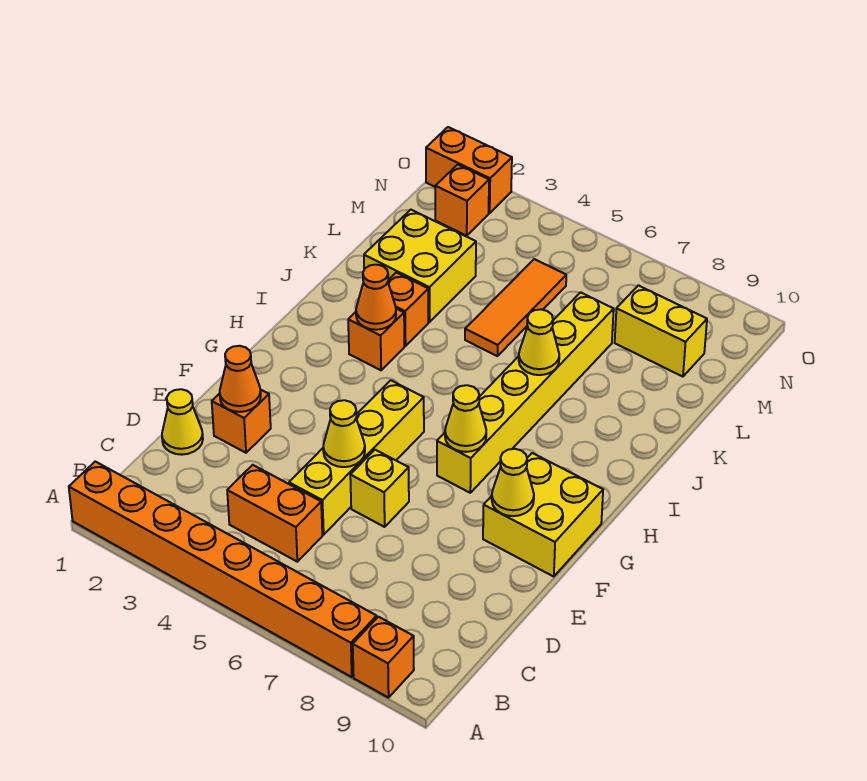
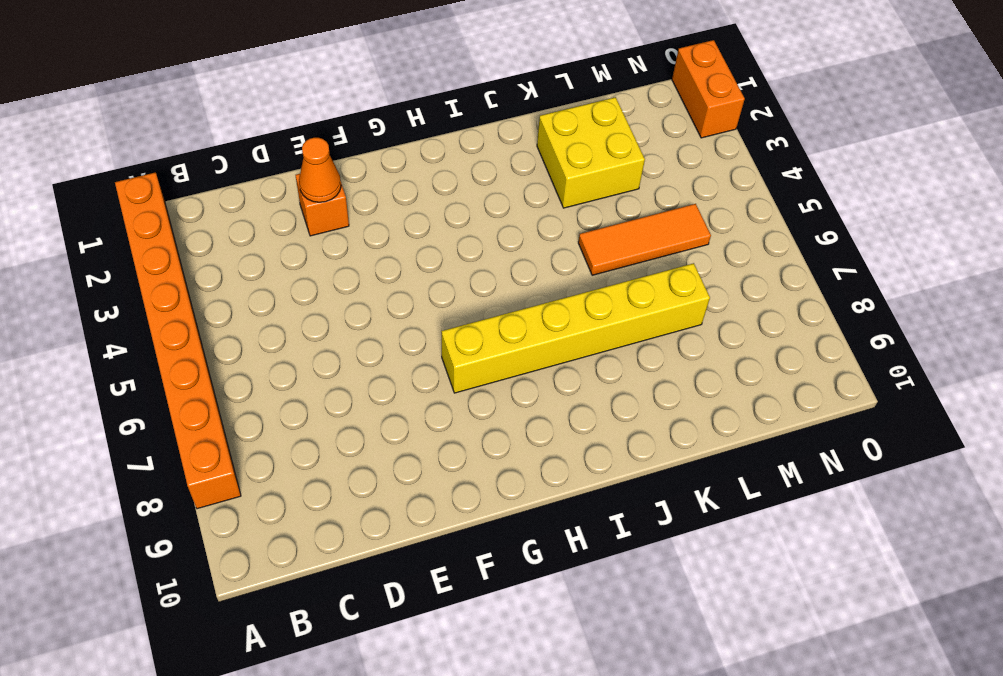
none -> orange 1x1 brick [353,617,414,698]
none -> orange 1x2 brick [227,465,322,562]
none -> yellow 1x1 cone [162,389,203,455]

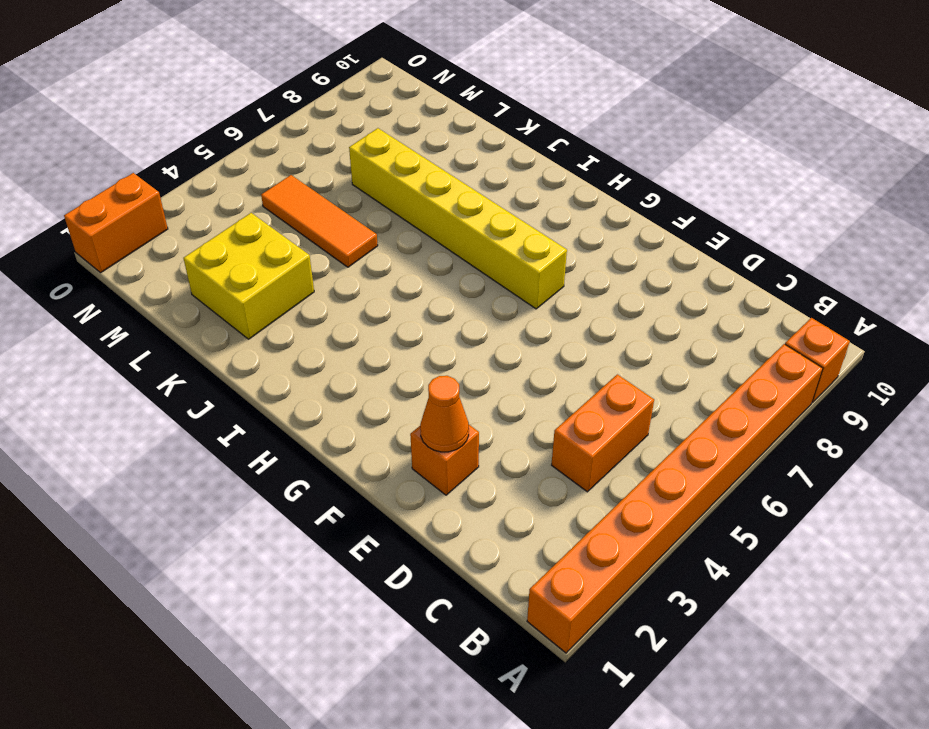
none -> yellow 1x1 cone [162,389,203,455]
none -> yellow 1x4 brick [289,380,424,535]
none -> yellow 1x1 brick [350,450,409,527]

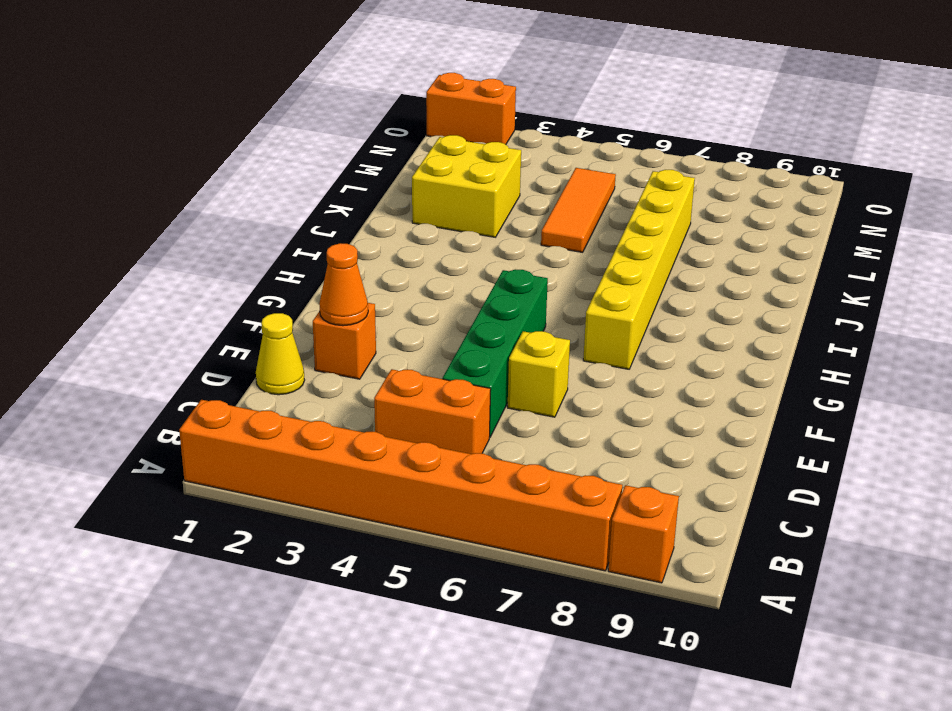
green 1x4 brick [443,269,548,437] -> yellow 1x4 brick [289,380,424,535]
none -> yellow 2x2 brick [483,453,603,577]
none -> orange 1x1 brick [348,309,404,370]
none -> orange 1x1 brick [388,273,428,346]

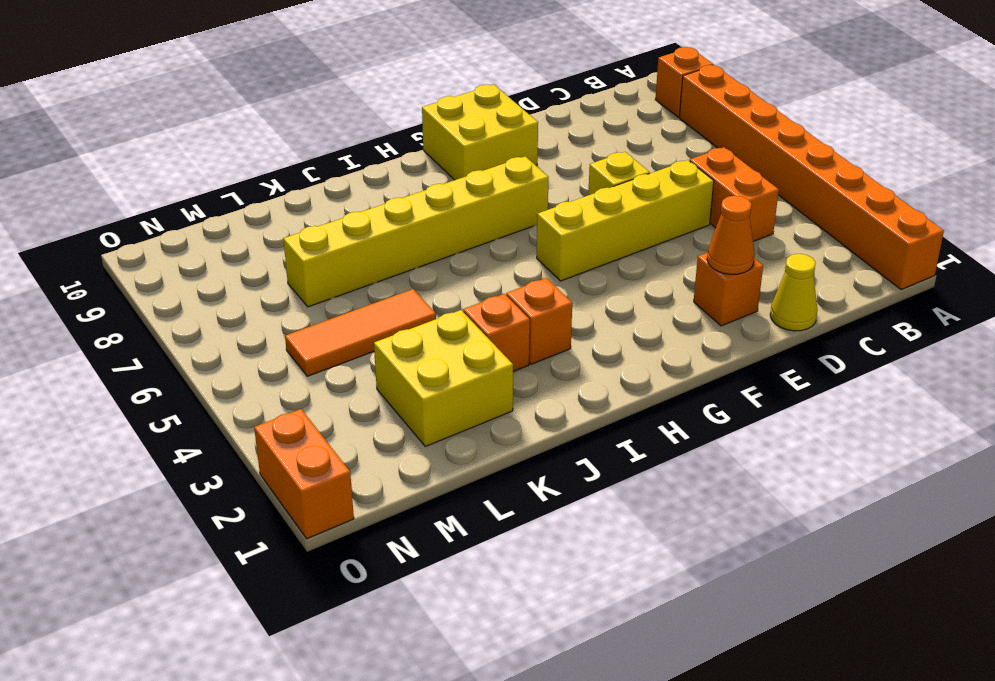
none -> yellow 1x2 brick [615,285,707,377]
none -> orange 1x1 brick [435,165,489,236]
none -> yellow 1x1 cone [323,400,365,467]

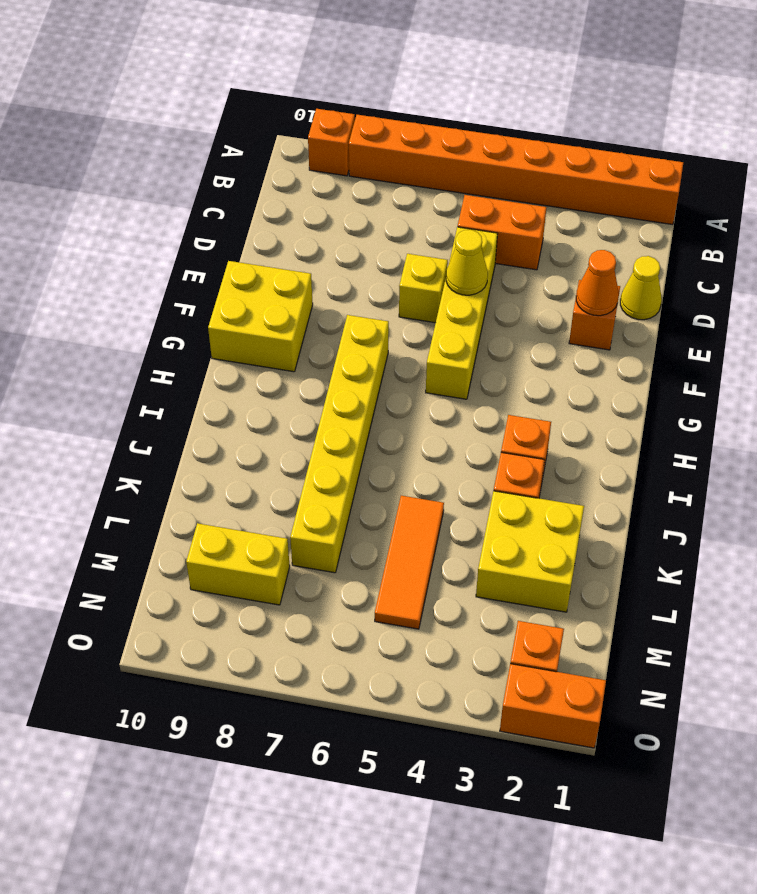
none -> yellow 1x1 cone [492,449,534,516]
none -> yellow 1x1 cone [445,385,486,452]
none -> orange 1x1 cone [356,265,396,330]

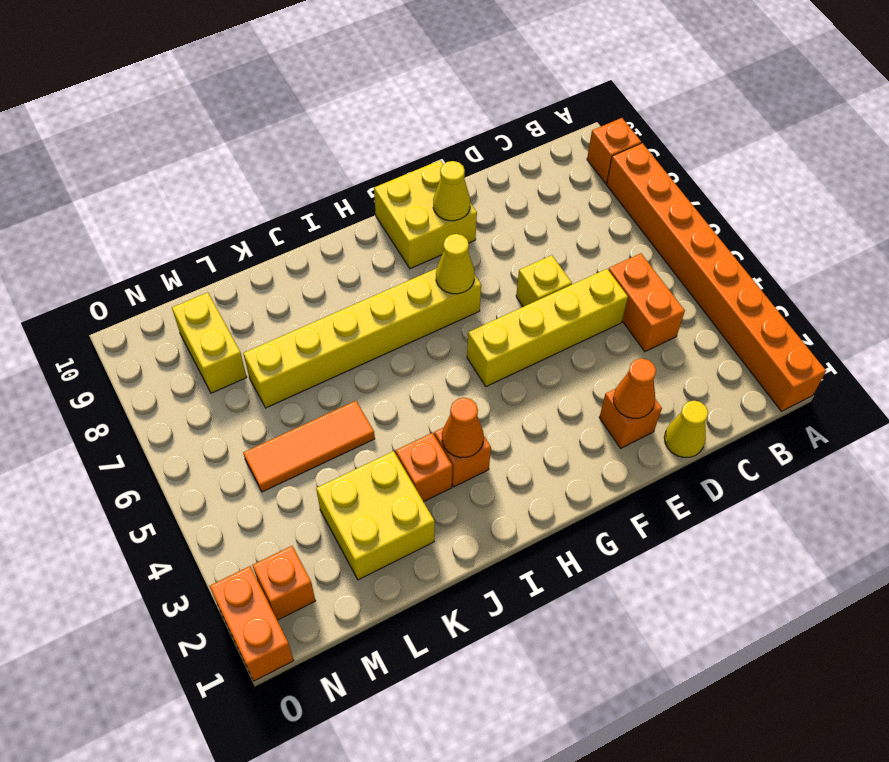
none -> yellow 1x1 cone [323,400,365,467]
none -> yellow 1x1 cone [519,309,559,375]

